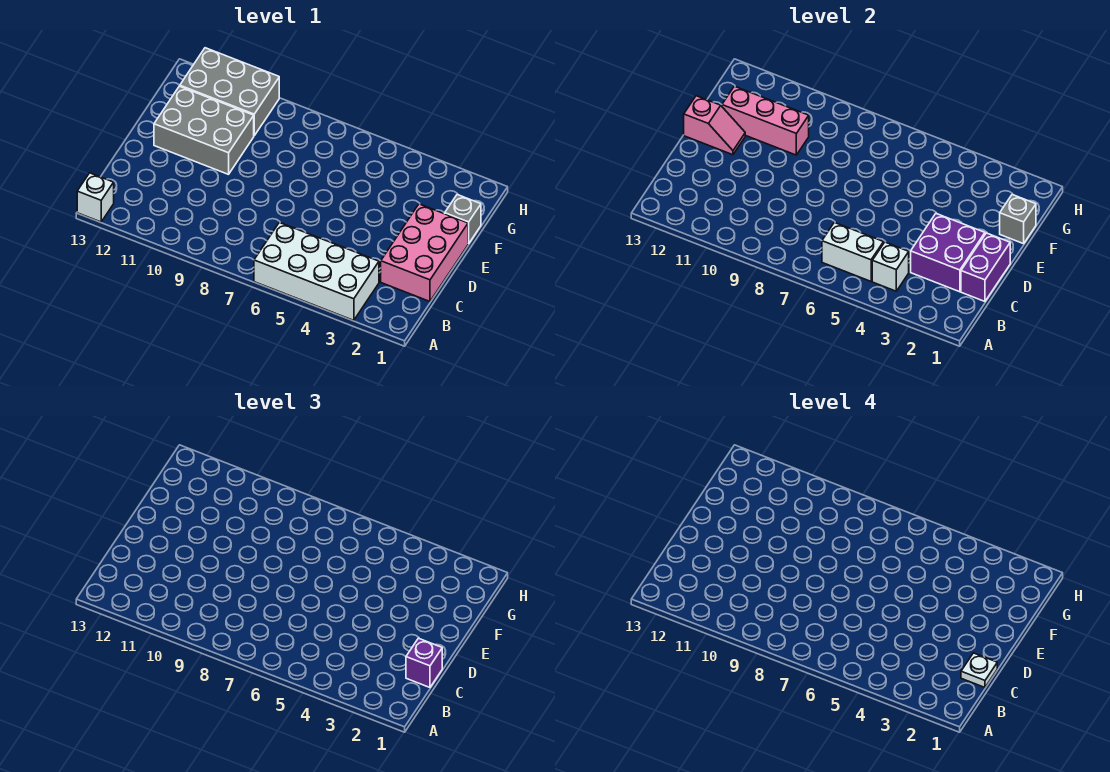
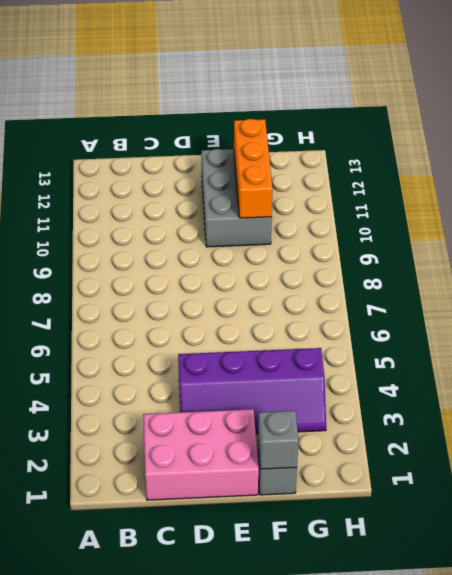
purple 2x4 slope [178,348,326,434] -> none
orange 1x3 brick [234,119,272,218] -> pink 1x3 brick [722,86,809,155]
none -> white 2x4 brick [254,222,379,320]
none -> white 1x1 brick [77,173,114,222]
none -> grey 2x3 brick [180,48,279,136]

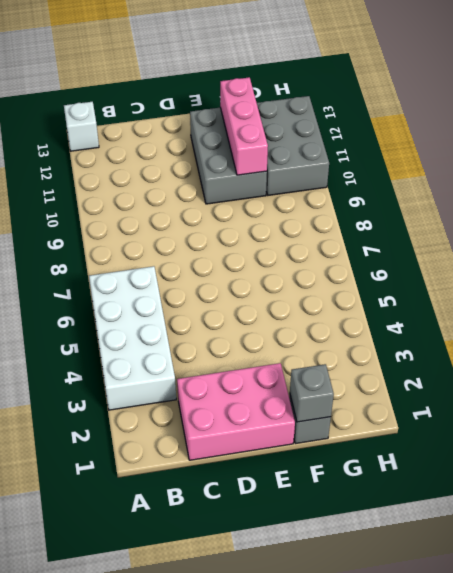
none -> white 1x1 brick [872,242,909,291]
none -> white 1x2 brick [822,222,883,281]
none -> purple 1x2 brick [961,233,1010,301]

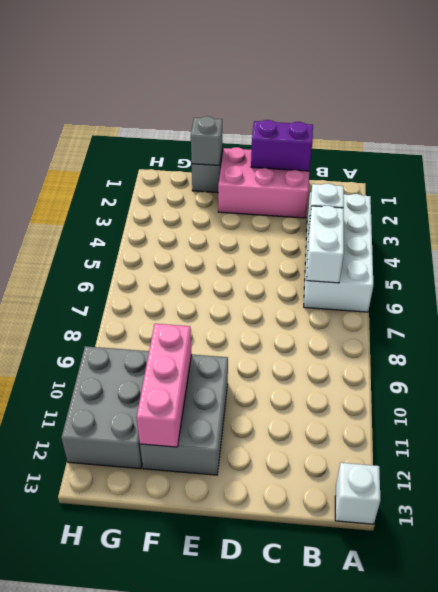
none -> purple 2x2 brick [911,213,985,292]
none -> pink 1x2 slope [684,96,745,155]
none -> purple 1x1 brick [406,638,442,687]

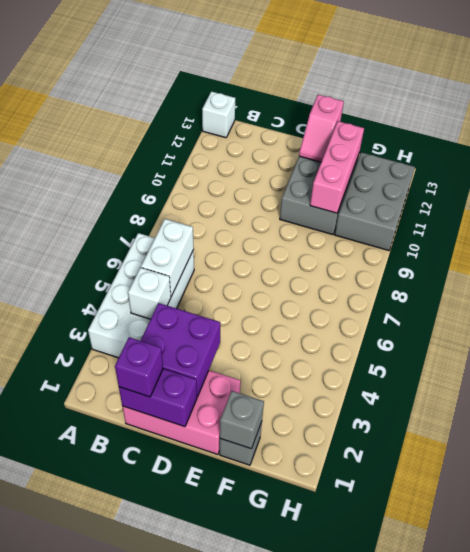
none -> white 1x1 plate [961,653,997,687]

